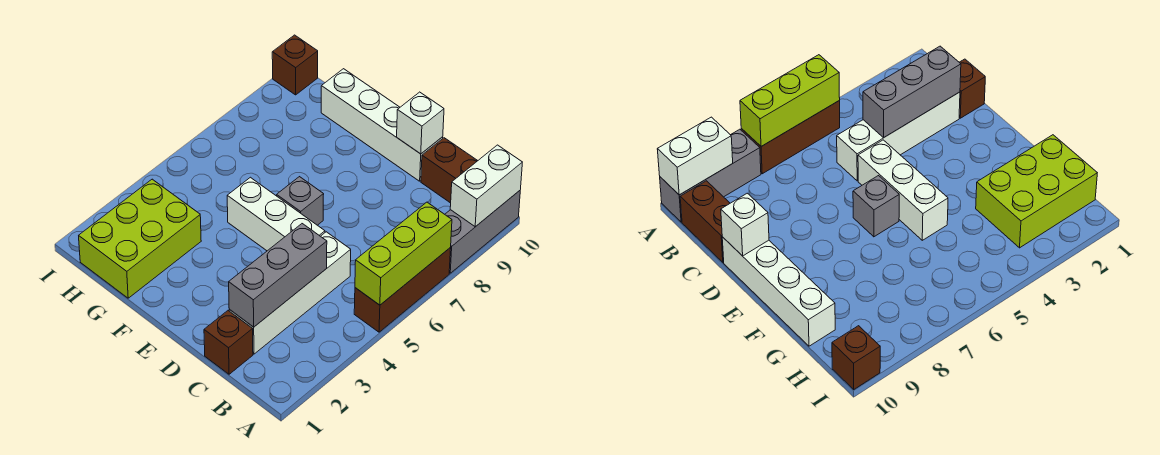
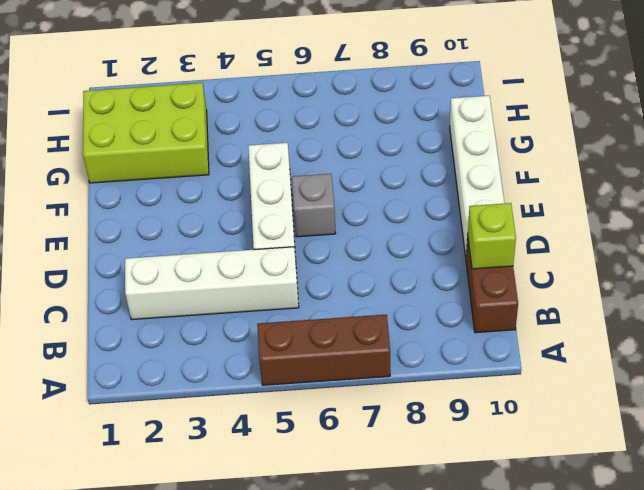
lime 1x1 brick [468,203,516,269] -> none
none -> grey 1x3 brick [445,191,520,273]
none -> brown 1x1 brick [204,311,253,374]
none -> brown 1x1 brick [272,35,318,95]

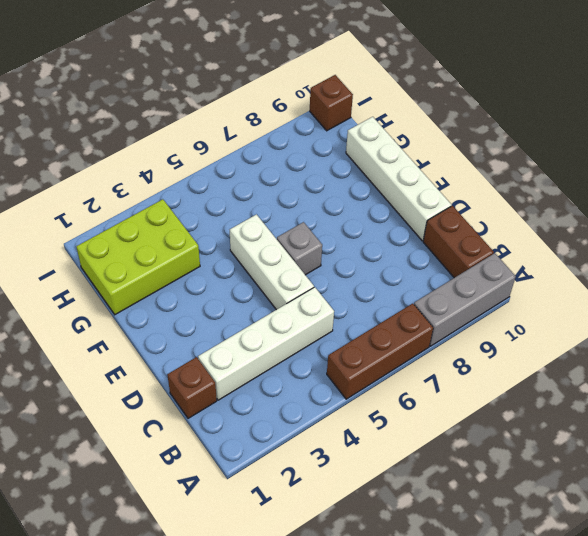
none -> lime 1x3 brick [355,202,452,305]
none -> white 1x2 brick [450,145,522,227]
none -> grey 1x3 brick [229,224,327,327]

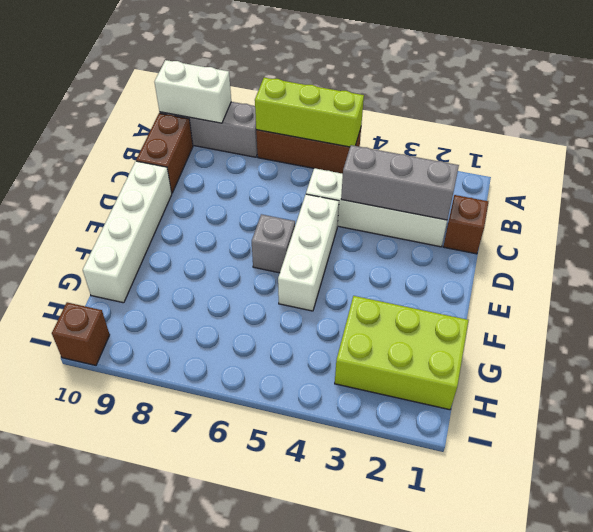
none -> white 1x1 brick [397,92,444,154]

